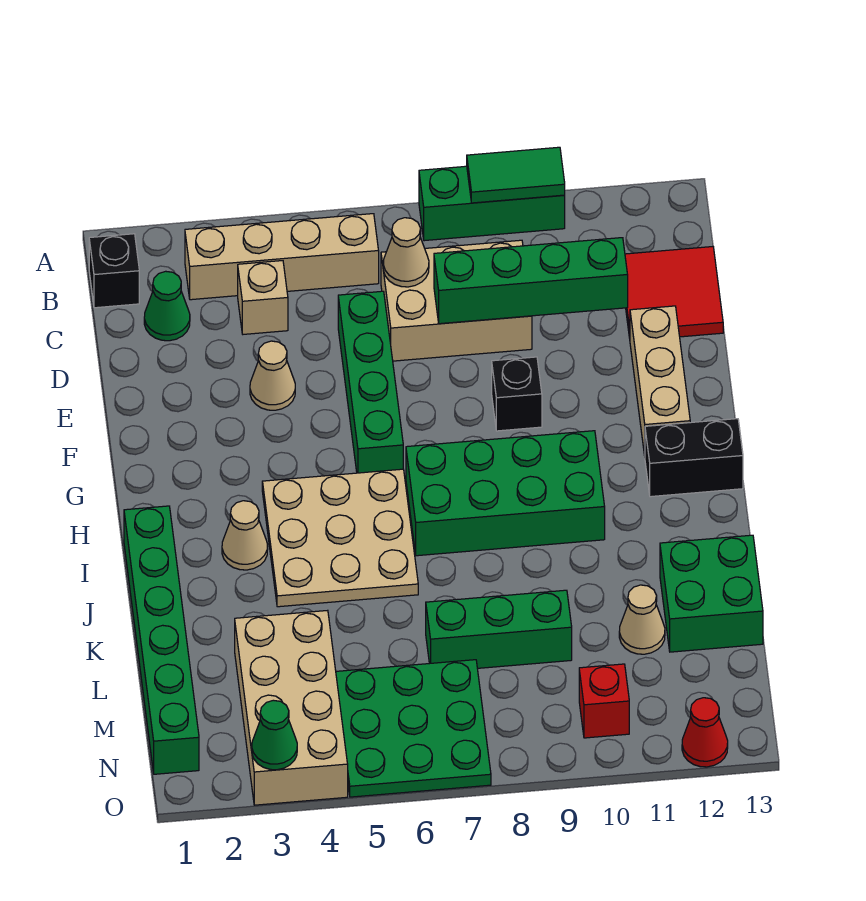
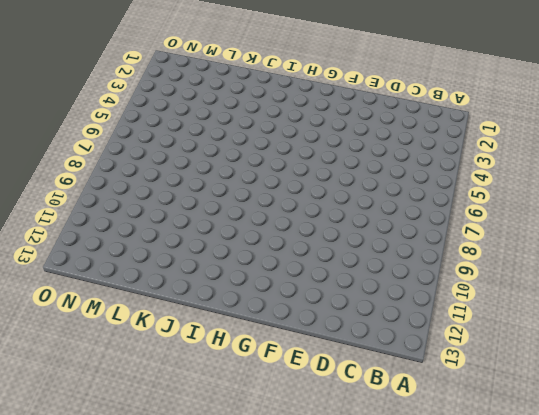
none -> green 1x3 brick [419,166,565,241]
none -> black 1x1 brick [89,234,139,308]
none -> tan 1x4 brick [185,214,379,300]

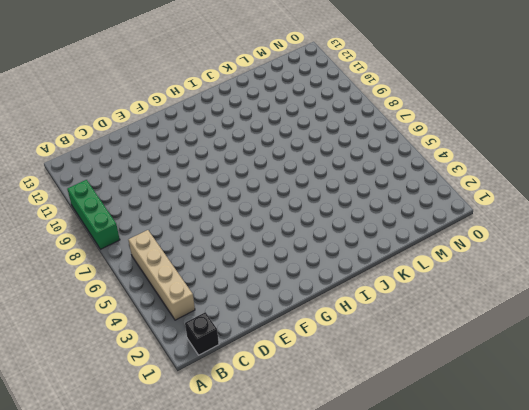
none -> green 1x1 cone [144,271,190,341]
none -> tan 1x1 brick [238,261,288,334]
none -> tan 2x3 brick [381,240,532,361]

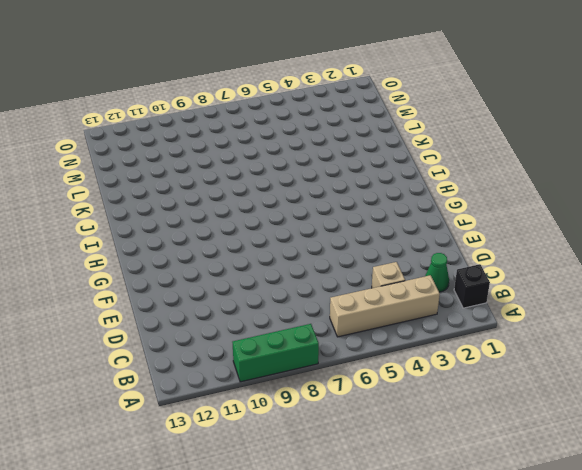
none -> tan 2x3 brick [381,240,532,361]
none -> red 2x2 tile [625,247,723,338]
none -> green 1x4 brick [338,291,403,473]

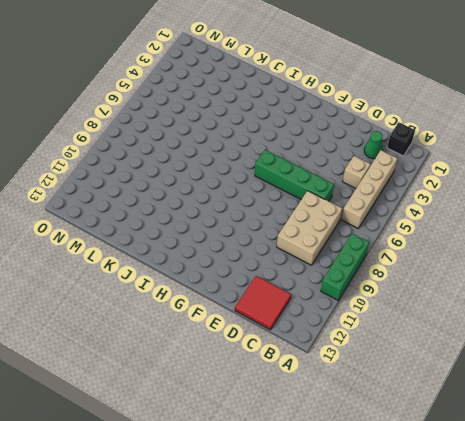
none -> tan 1x1 cone [250,341,295,410]
none -> tan 1x3 brick [630,306,690,455]
none -> black 1x1 brick [492,357,542,431]

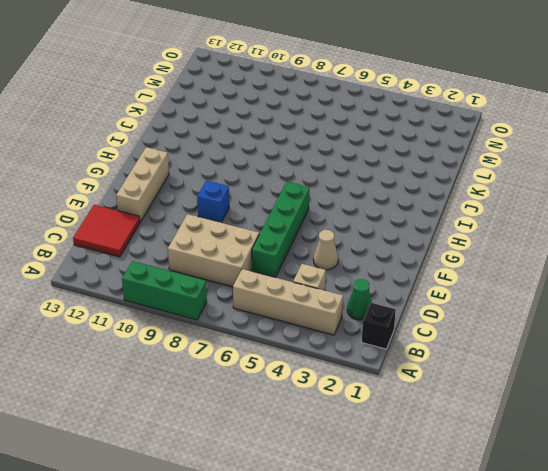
blue 1x1 brick [197,181,229,222] -> black 1x1 brick [492,357,542,431]
none -> tan 3x3 plate [262,469,418,607]
none -> green 2x4 brick [406,431,605,556]
none -> black 1x2 brick [645,419,743,497]

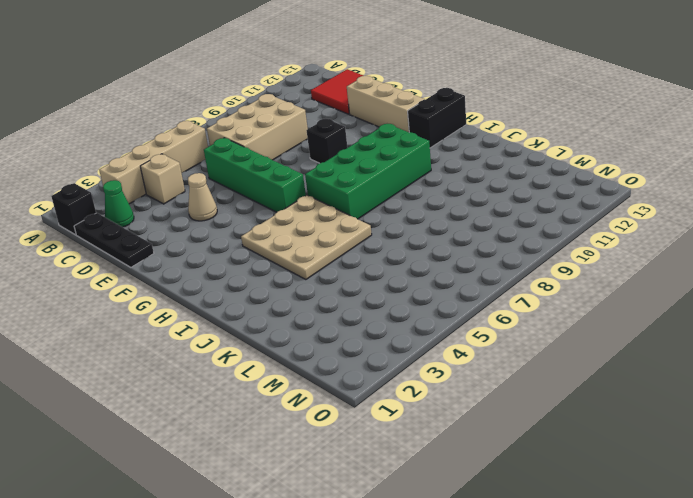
black 1x3 plate [74,213,154,267] -> none
none -> green 1x3 brick [419,166,565,241]
none -> green 1x6 brick [124,506,199,774]
none -> tan 1x1 cone [222,501,268,570]

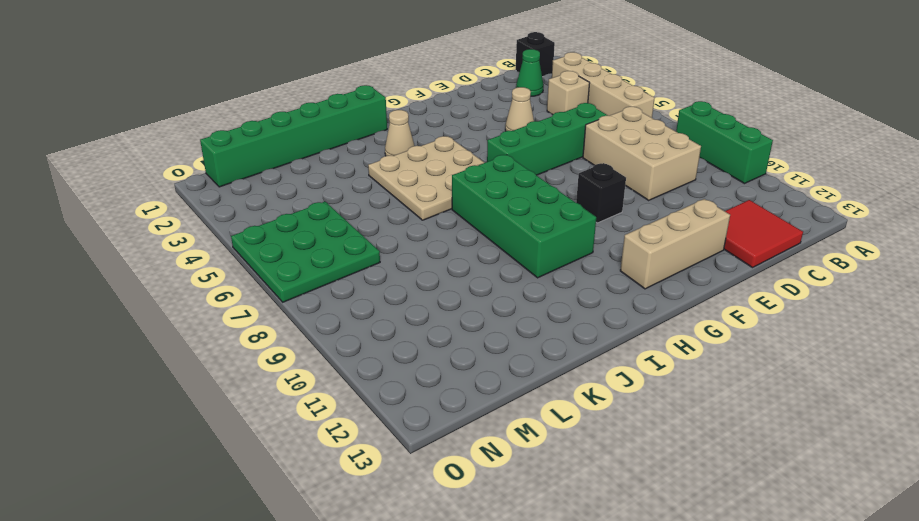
none -> black 1x2 brick [645,419,743,497]
none -> green 2x2 brick [660,535,763,652]
none -> tan 2x4 brick [235,610,348,805]

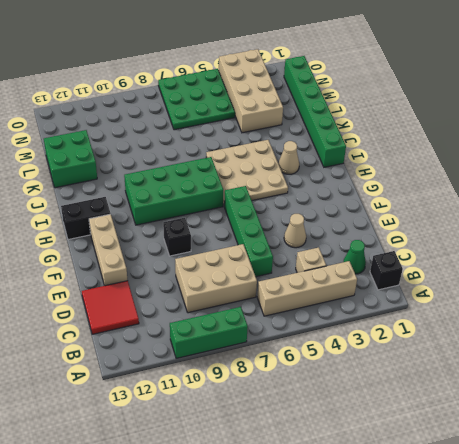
none -> green 1x3 brick [426,590,572,668]
none -> tan 1x1 cone [619,585,665,654]
none -> red 1x1 brick [579,664,629,738]

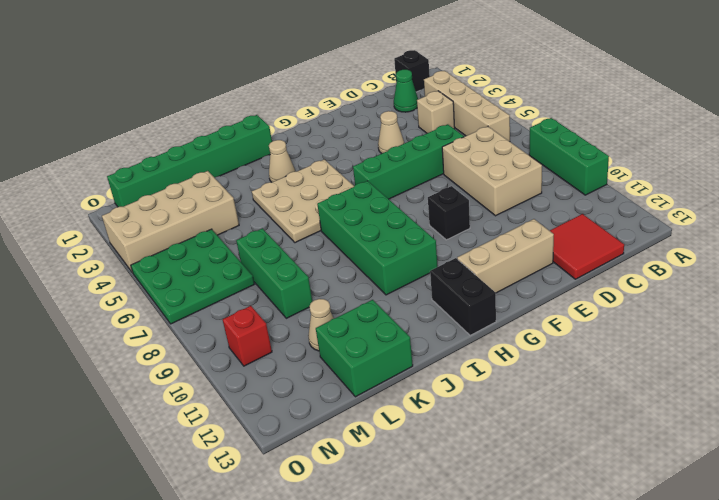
none -> red 1x1 cone [682,698,728,767]
none -> green 1x2 tile [467,147,565,203]
none -> tan 1x1 cone [383,218,429,287]

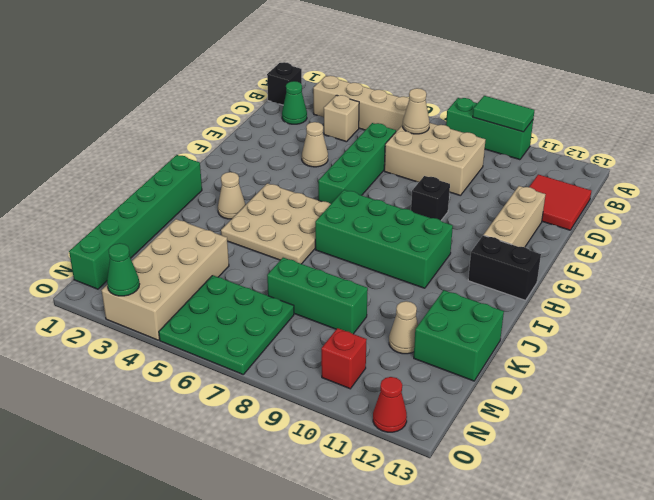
none -> green 1x4 brick [434,238,628,324]

